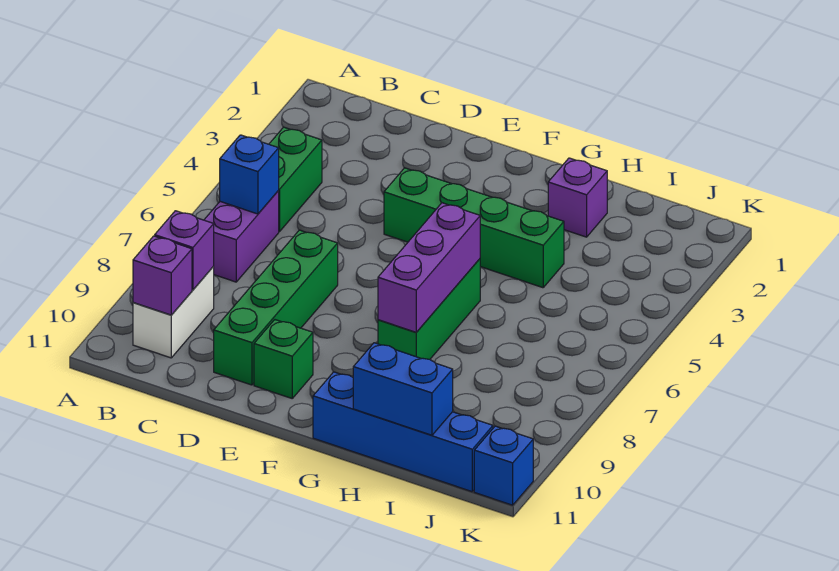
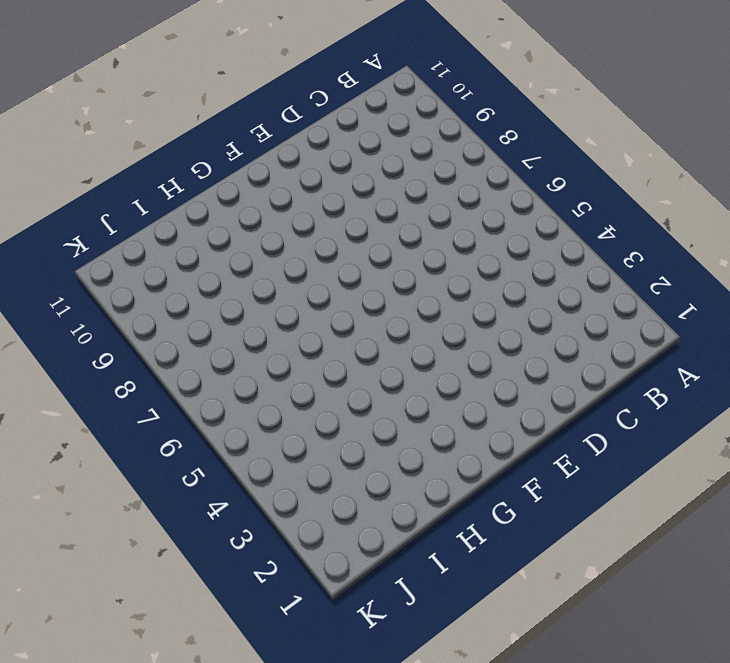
none -> green 1x2 brick [269,127,322,232]
none -> purple 1x2 brick [204,191,279,282]
none -> white 1x2 brick [133,267,214,358]

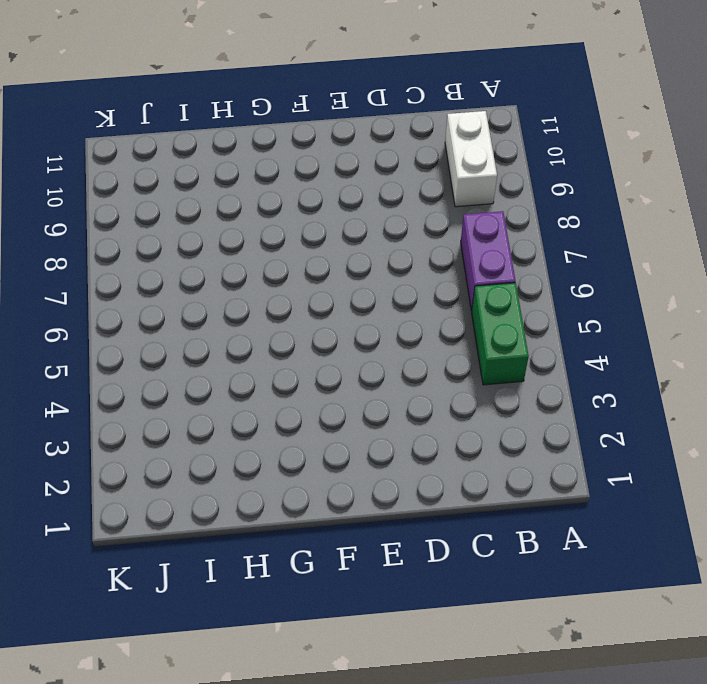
none -> green 1x4 brick [214,230,338,385]
none -> green 1x4 brick [384,168,564,288]
none -> green 1x1 brick [254,320,313,398]

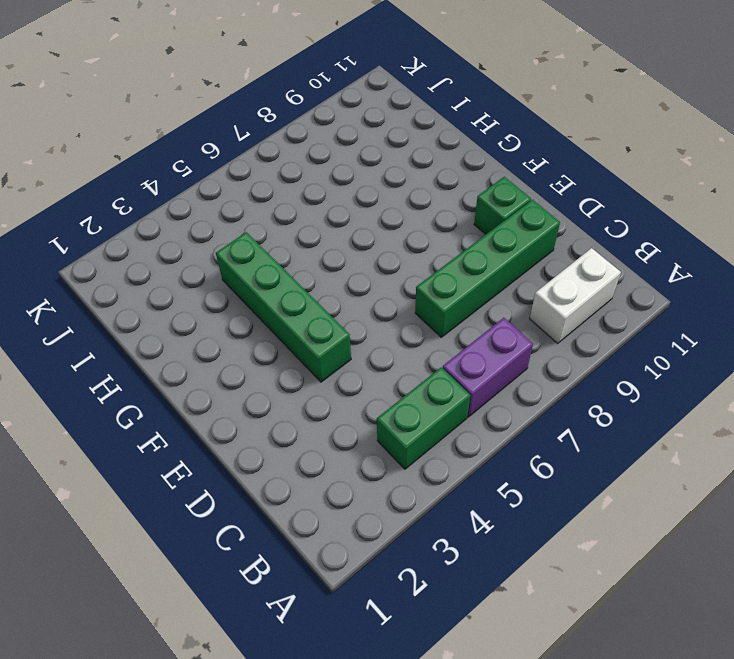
none -> green 1x3 brick [378,259,480,359]
none -> blue 1x4 brick [313,372,493,492]
none -> purple 1x1 brick [548,158,607,237]

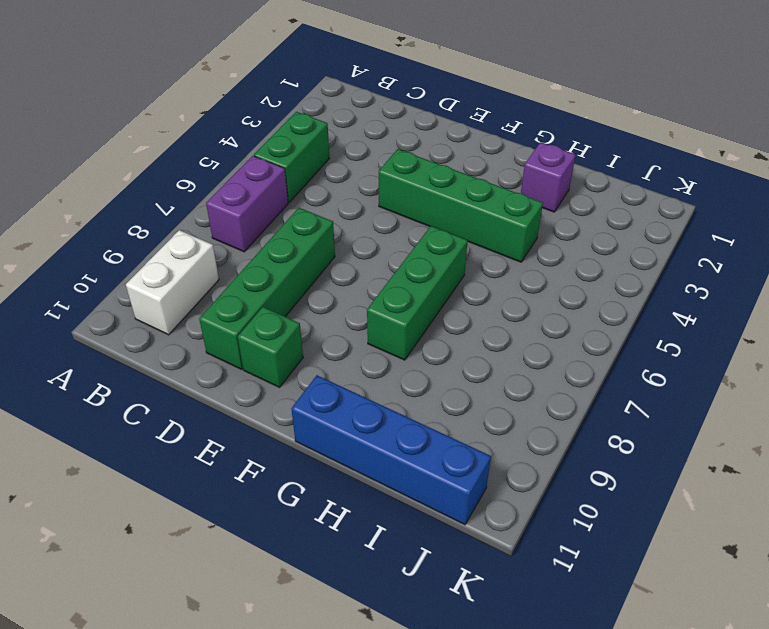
none -> blue 1x1 brick [474,426,533,505]
none -> blue 1x1 brick [220,135,279,214]
none -> purple 1x1 brick [155,211,214,290]

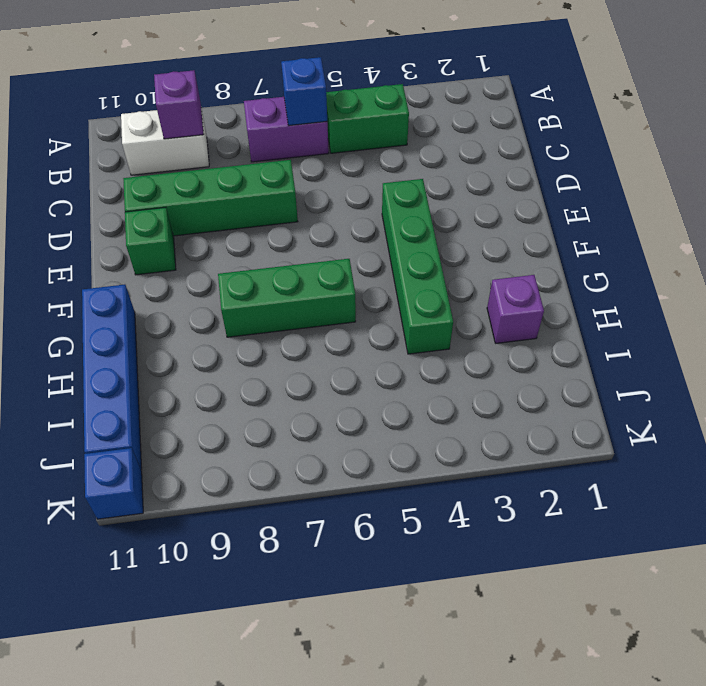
none -> purple 1x1 brick [133,236,192,315]
none -> purple 1x3 brick [378,203,480,332]
none -> blue 1x2 brick [353,343,453,435]

